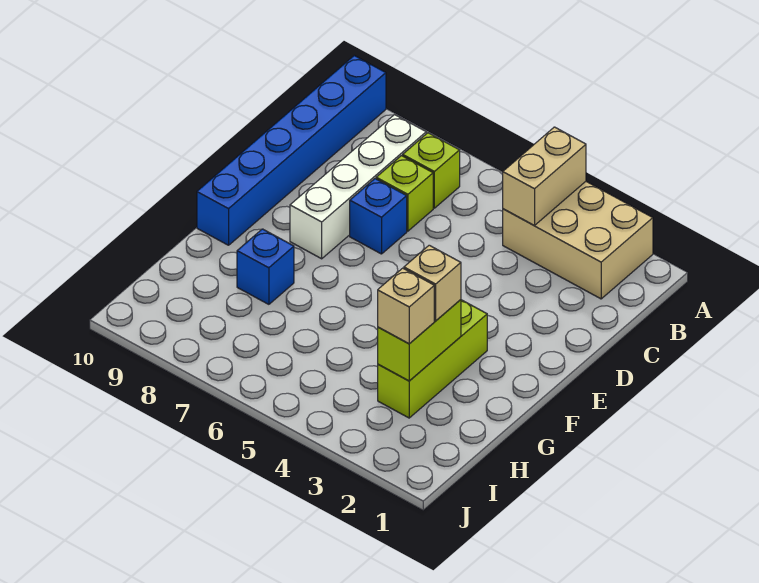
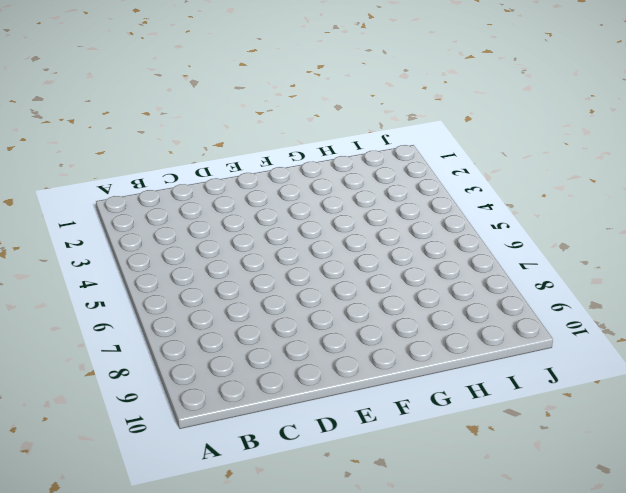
none -> tan 2x3 brick [503,182,653,299]
none -> blue 1x6 brick [197,55,386,245]
none -> lime 1x1 brick [403,133,460,208]

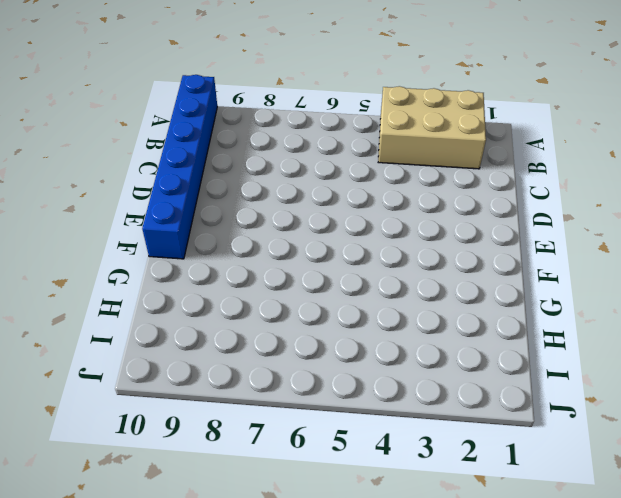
none -> lime 1x1 brick [403,133,460,208]
none -> white 1x4 brick [290,115,427,259]
none -> lime 1x1 brick [376,156,433,231]

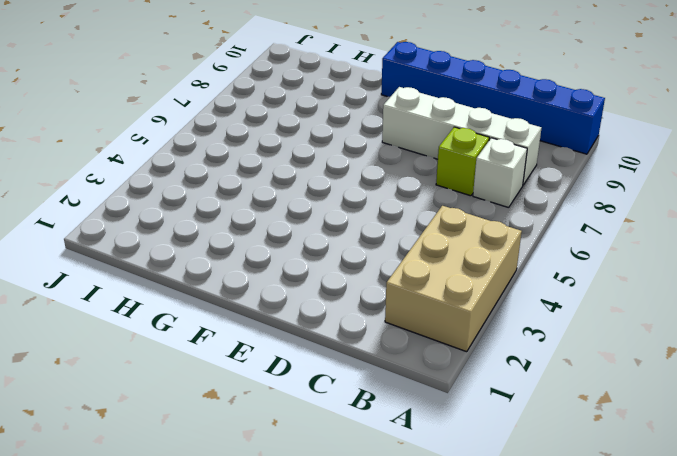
white 1x1 brick [473,138,527,208] -> lime 1x1 brick [403,133,460,208]
none -> blue 1x1 brick [350,179,407,254]
none -> lime 1x3 brick [378,300,487,418]
none -> blue 1x1 brick [237,229,294,304]

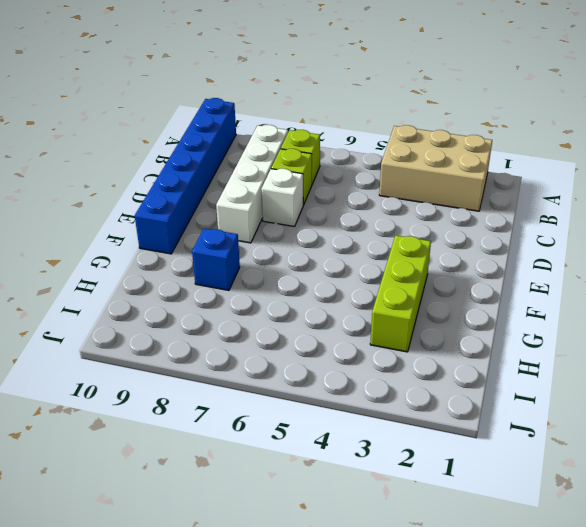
white 1x1 brick [261,169,303,226] -> blue 1x1 brick [350,179,407,254]
none -> tan 1x2 brick [503,127,586,225]
none -> lime 1x2 brick [378,300,461,381]
none -> tan 1x1 brick [404,245,461,321]

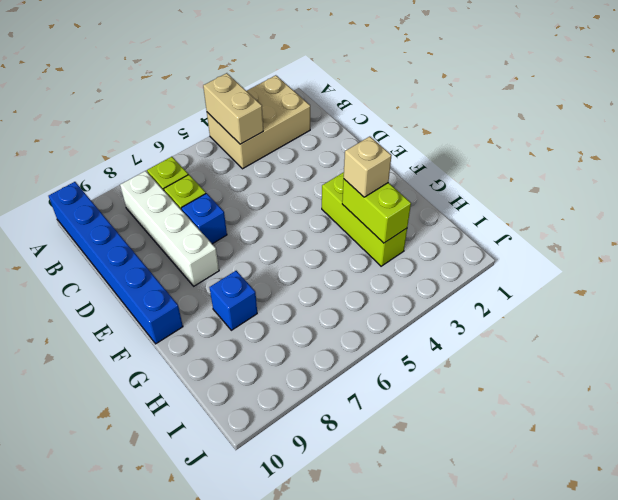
none -> tan 1x1 brick [378,268,434,344]

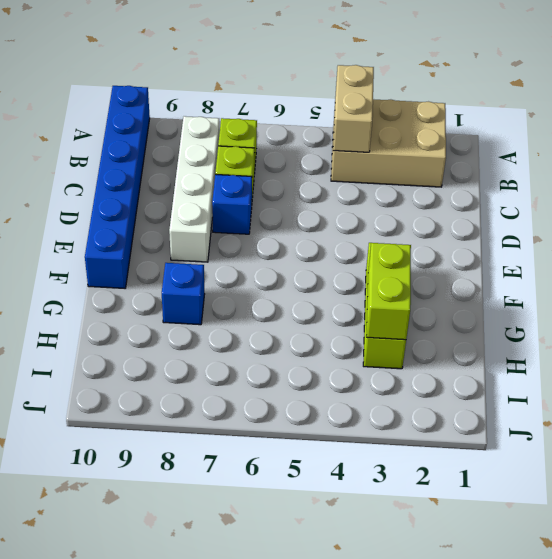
none -> tan 1x1 brick [404,245,461,321]
none -> tan 1x1 brick [378,268,434,344]

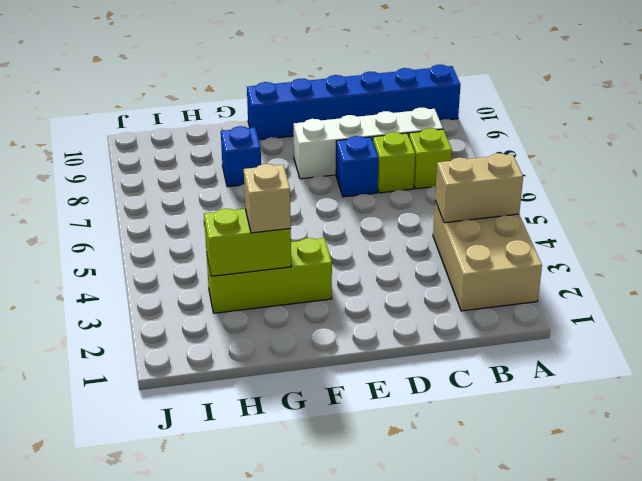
none -> tan 1x1 brick [378,268,434,344]

